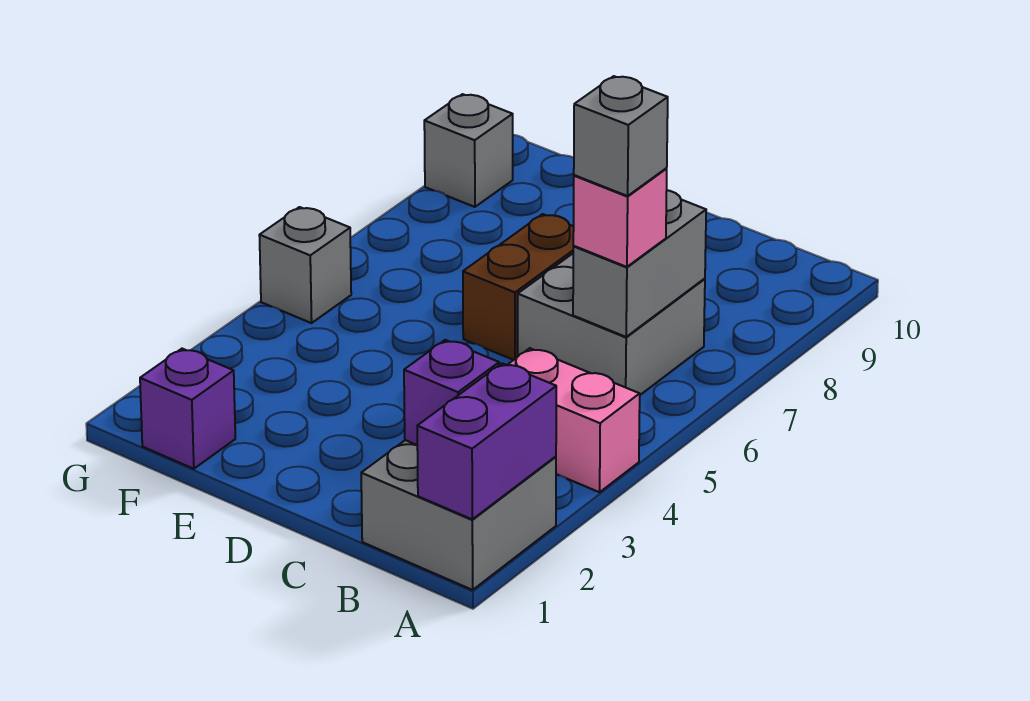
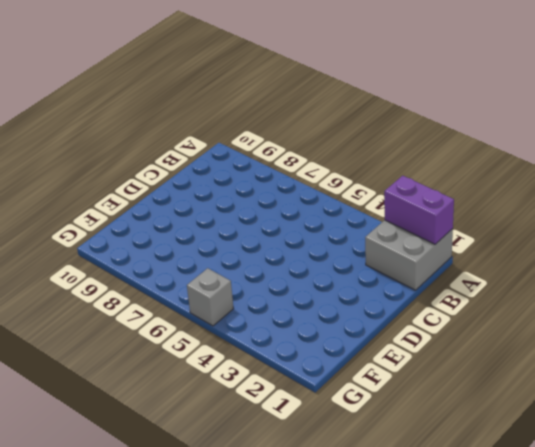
none -> pink 1x2 brick [508,348,640,492]
none -> grey 2x2 brick [518,254,705,395]
none -> brown 1x2 brick [463,214,574,360]

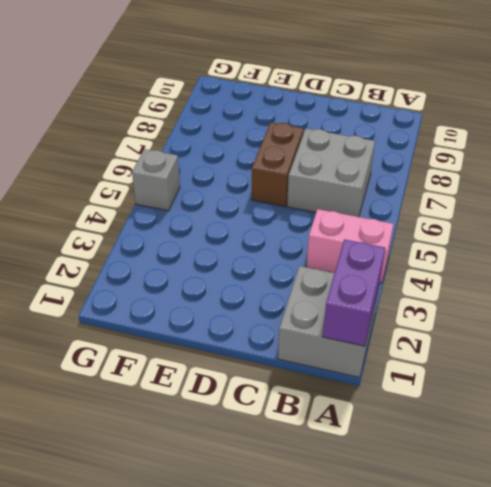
none -> purple 1x1 brick [140,349,235,469]
none -> grey 1x1 brick [424,94,513,207]
none -> purple 1x1 brick [404,340,499,445]

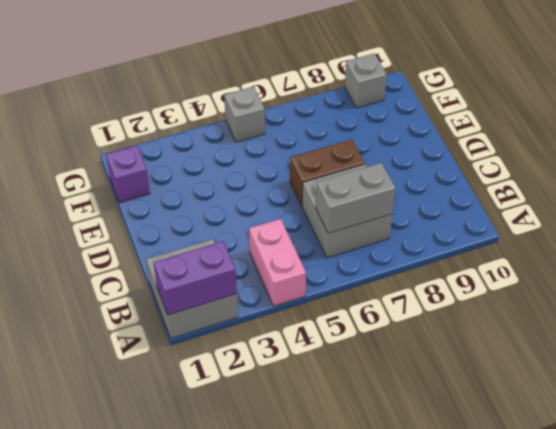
none -> purple 1x1 brick [404,340,499,445]
none -> pink 1x1 brick [573,169,667,267]
none -> grey 1x1 brick [574,76,668,196]

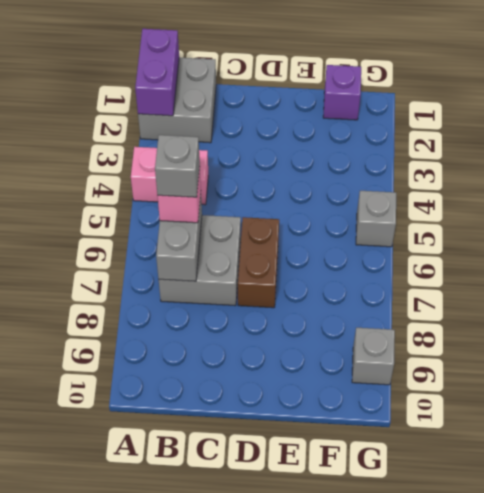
none -> purple 1x1 brick [404,340,499,445]

